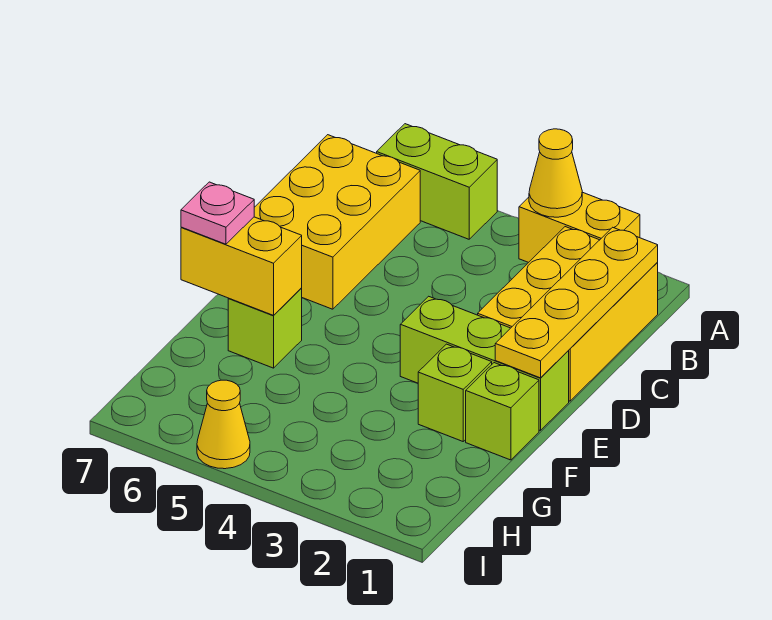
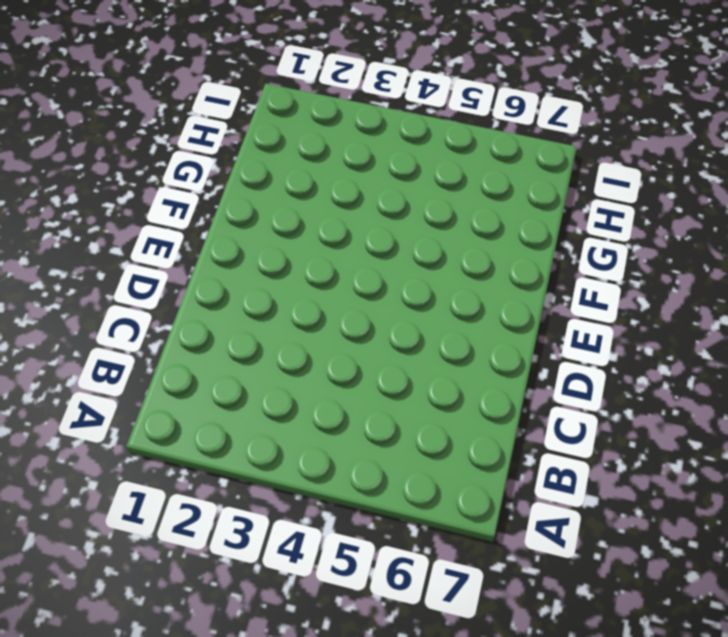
none -> yellow 1x2 brick [519,192,640,263]
none -> lime 1x2 brick [377,124,497,239]
none -> yellow 2x3 brick [478,227,658,401]

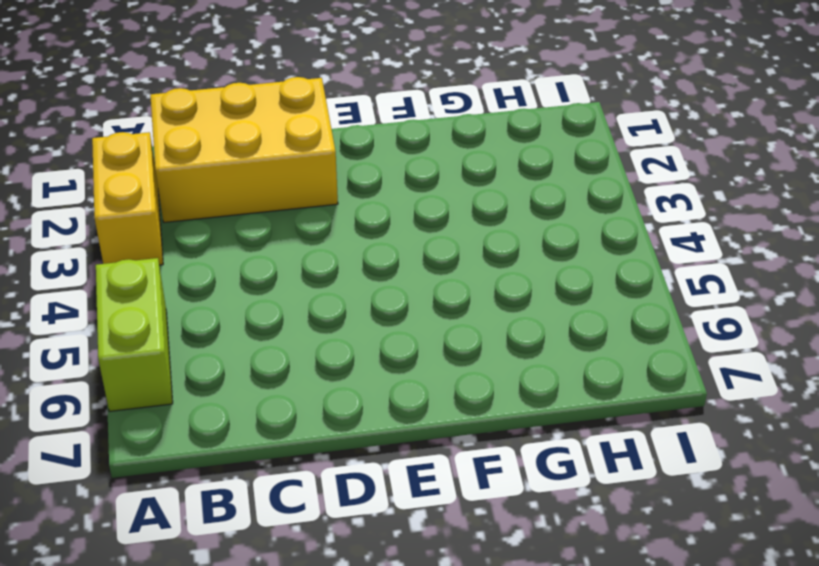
none -> yellow 2x3 brick [254,135,420,309]
none -> lime 1x3 brick [400,296,569,431]
none -> lime 1x1 brick [466,363,539,460]

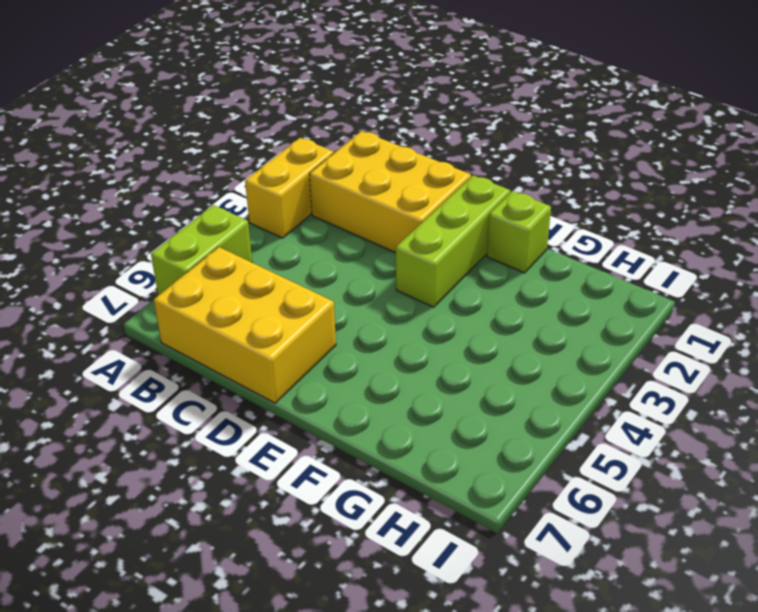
none -> lime 1x1 brick [418,344,492,441]
none -> lime 1x1 brick [228,288,302,368]
none -> yellow 1x1 cone [197,380,250,469]

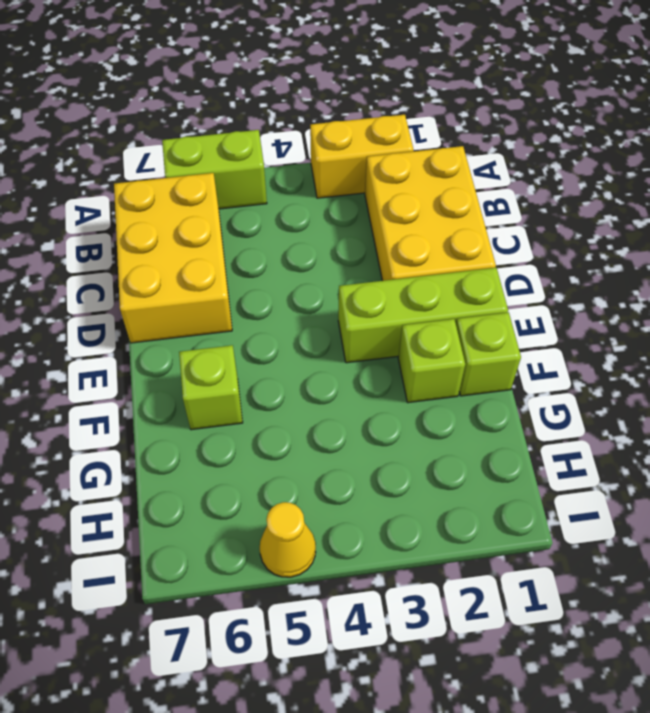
none -> yellow 1x1 cone [529,129,582,217]
none -> yellow 1x4 plate [495,227,658,378]
none -> yellow 1x2 brick [181,217,302,315]

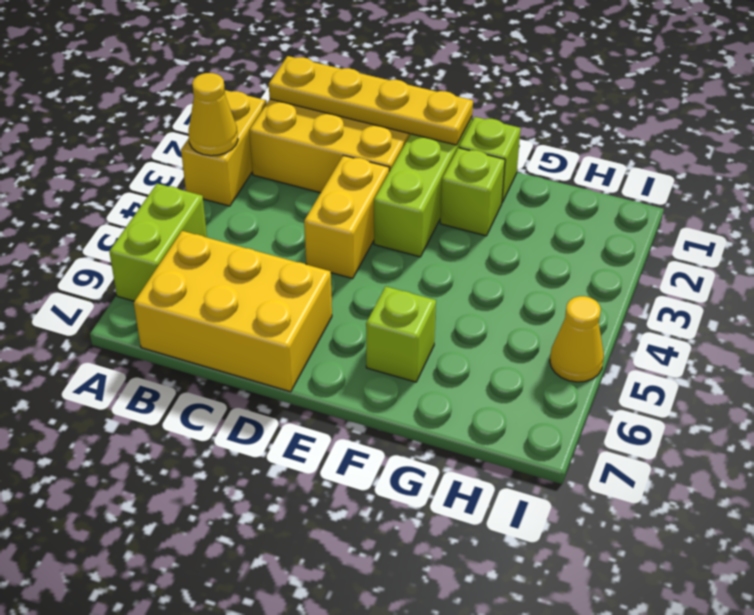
yellow 1x2 brick [304,155,389,278] -> yellow 1x2 brick moved to [181,217,302,315]
none -> pink 1x1 plate [181,182,254,244]

